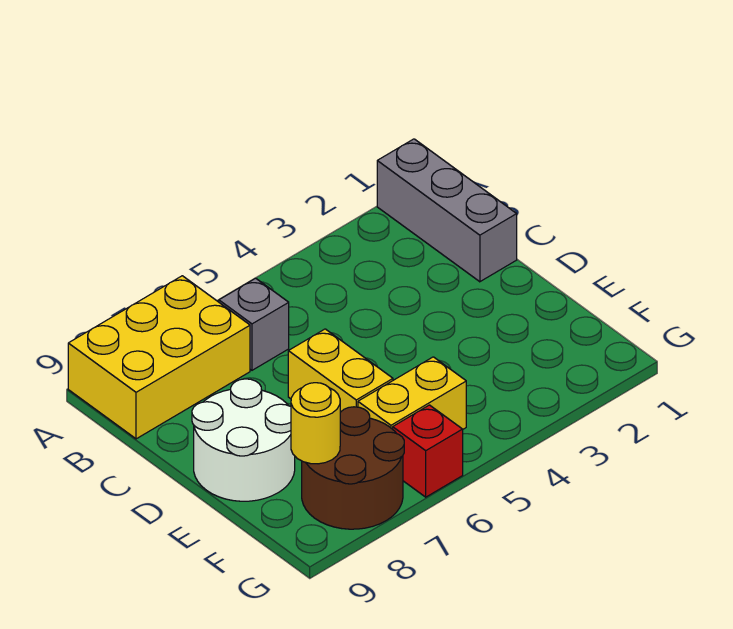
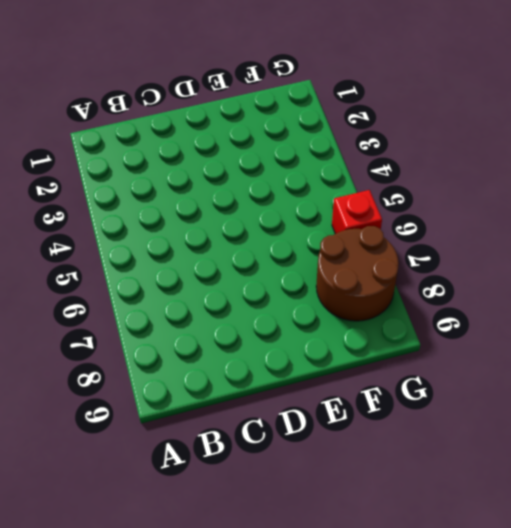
none -> grey 1x3 brick [377,139,517,282]
none -> yellow 2x3 brick [68,276,250,439]

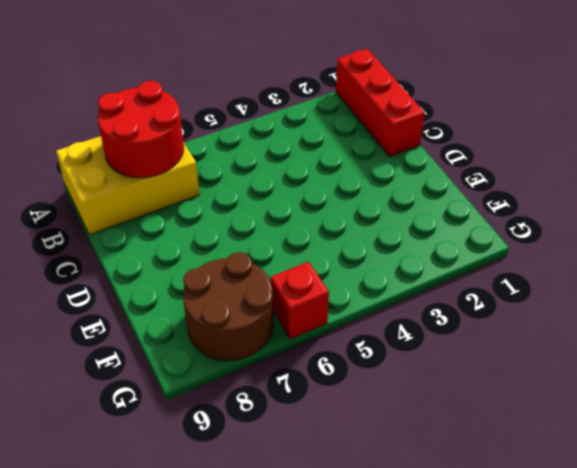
red 1x3 brick [336,49,425,157] -> grey 1x3 brick [377,139,517,282]
red 2x2 round brick [98,81,184,178] -> none
none -> grey 1x1 brick [219,278,289,370]
none -> yellow 1x2 brick [288,329,393,412]

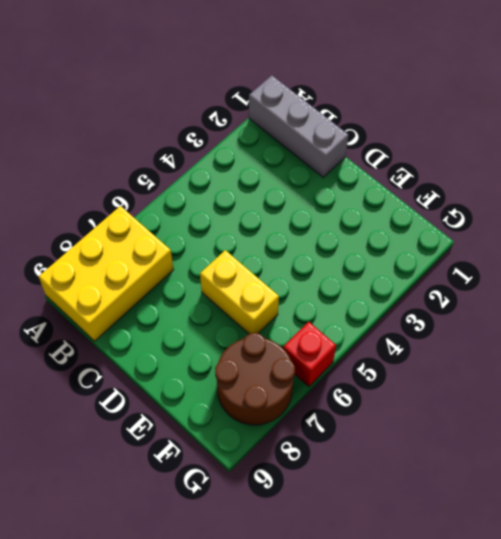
none -> grey 1x1 brick [219,278,289,370]
none -> white 2x2 round brick [192,379,295,501]

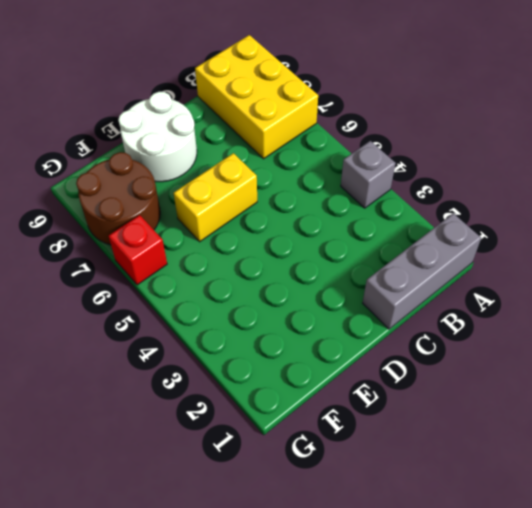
grey 1x1 brick [341,141,396,208] -> grey 1x1 brick moved to [219,278,289,370]
none -> yellow 1x2 brick [358,357,466,429]
none -> yellow 1x1 round brick [291,383,340,464]

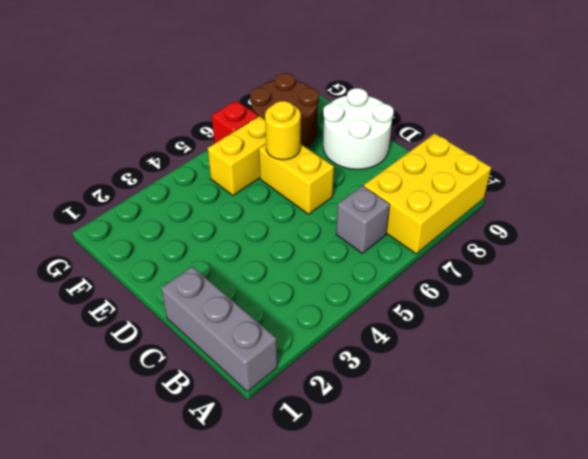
yellow 1x1 round brick [265,101,301,160] -> yellow 1x1 round brick moved to [291,383,340,464]

